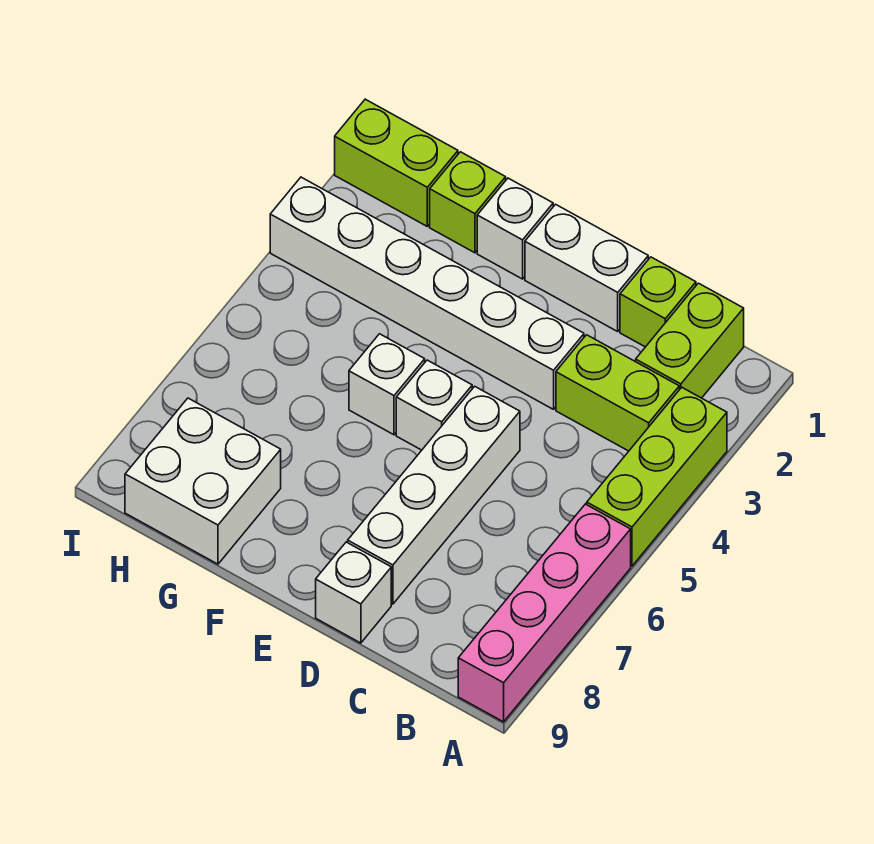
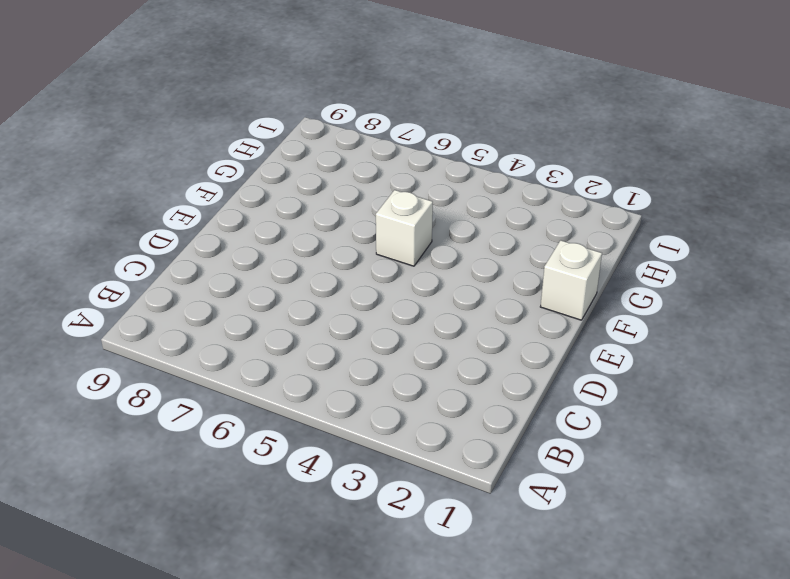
none -> lime 1x3 brick [587,387,727,566]
none -> pink 1x4 brick [458,504,631,722]
none -> lime 1x2 brick [636,283,744,398]

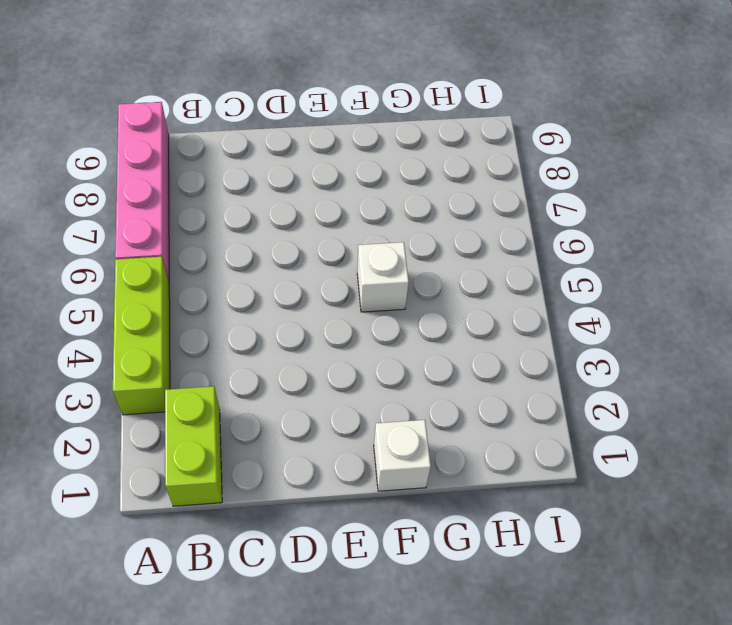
none -> lime 1x2 brick [556,335,679,451]
none -> lime 1x1 brick [620,257,696,347]
none -> white 1x2 brick [525,204,648,331]

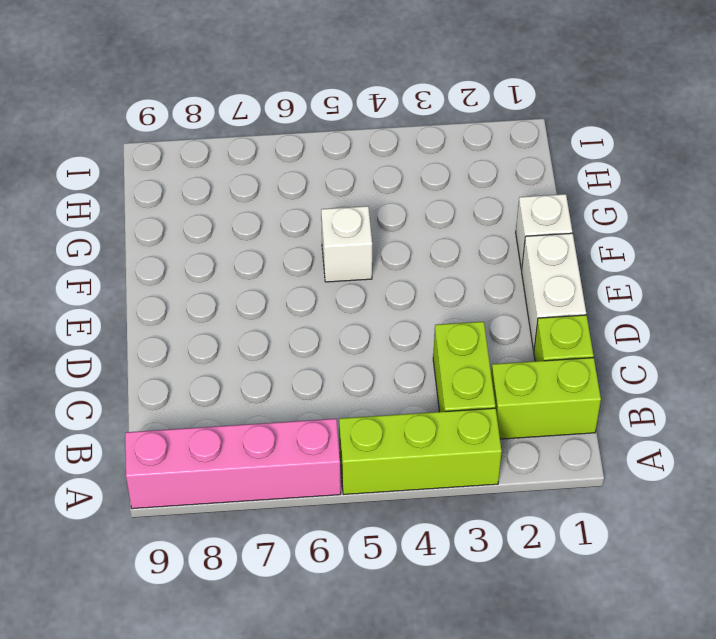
none -> white 1x6 brick [270,177,584,409]
none -> white 1x4 brick [348,386,520,604]
none -> white 1x1 brick [316,542,391,643]

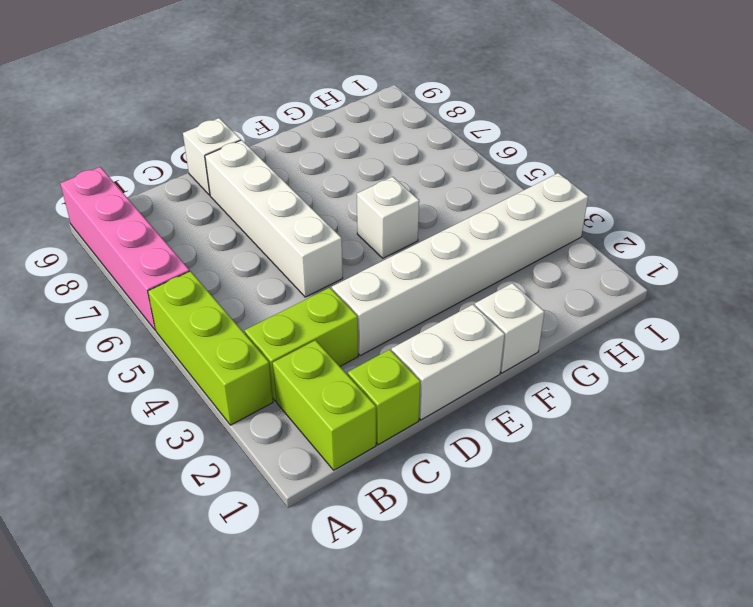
none -> white 1x1 brick [396,360,472,450]
none -> lime 1x1 brick [430,152,506,253]
none -> white 2x2 brick [125,398,281,564]

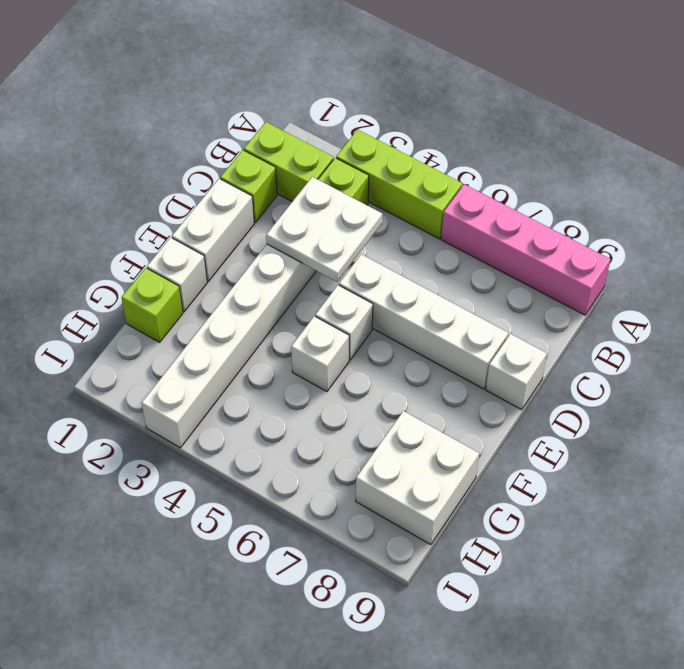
white 2x2 plate [266,177,382,282] -> none
none -> lime 1x2 brick [335,99,458,226]

